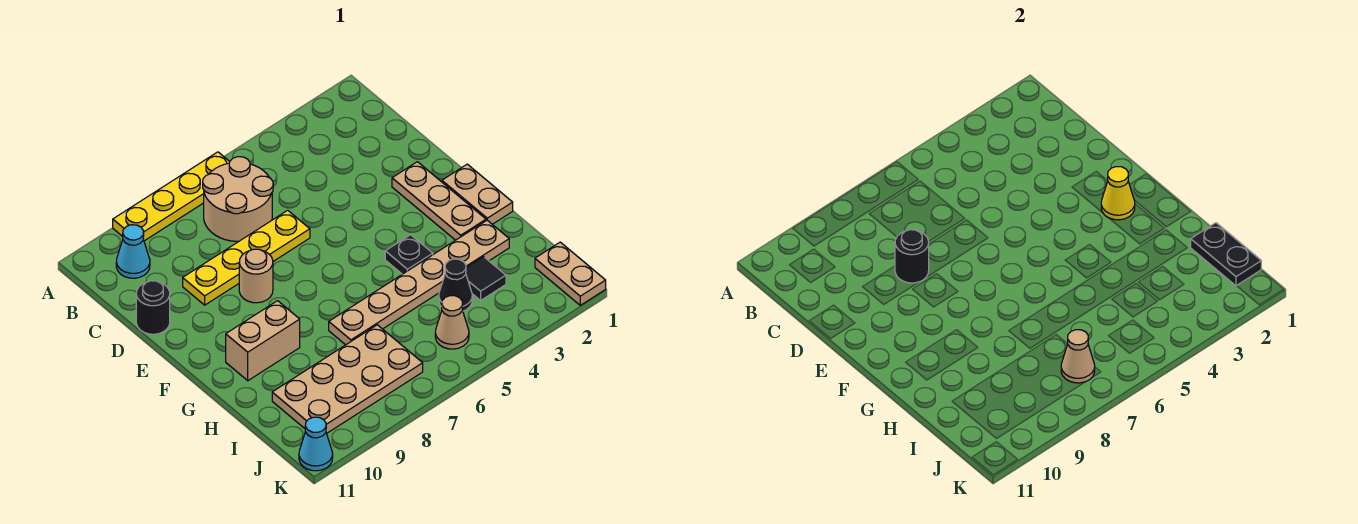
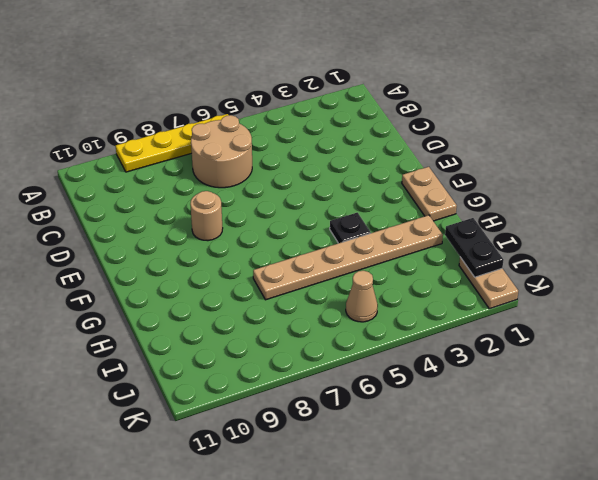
none -> cyan 1x1 cone [116,225,150,278]
none -> yellow 1x4 plate [183,210,310,305]
none -> black 1x1 round brick [136,281,170,334]

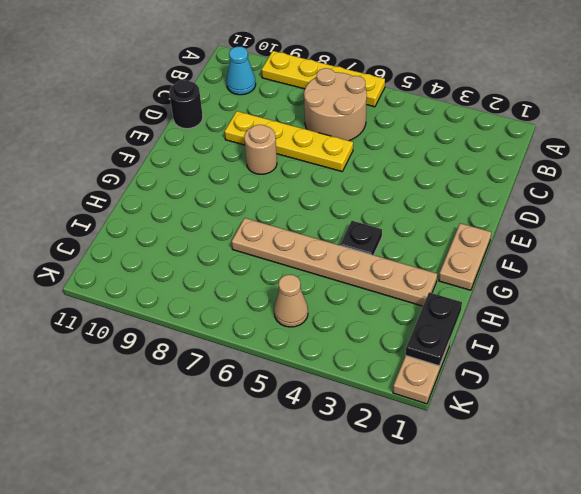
none -> tan 1x3 plate [392,162,486,240]
none -> tan 1x2 brick [226,301,300,381]
none -> black 1x1 tile [466,257,506,300]

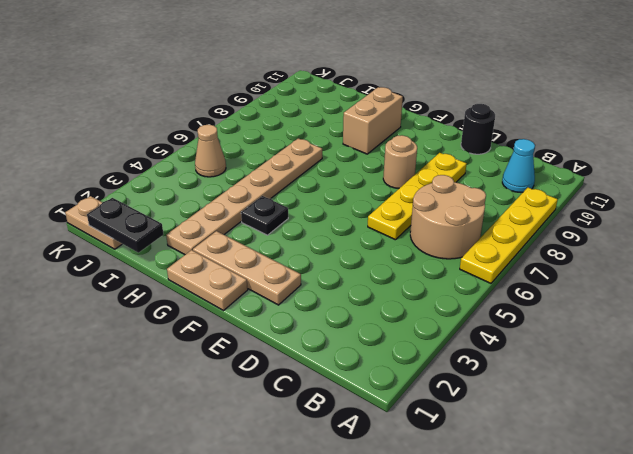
none -> black 1x1 tile [466,257,506,300]
none -> black 1x1 cone [439,259,472,311]
none -> tan 2x4 plate [272,325,423,433]

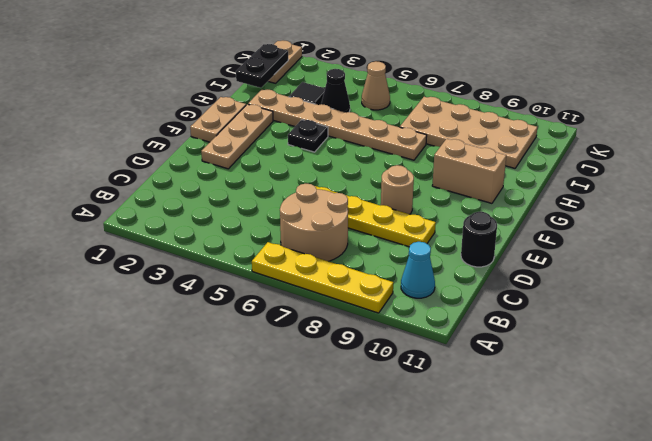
none -> cyan 1x1 cone [299,417,333,471]
none -> black 1x1 round brick [895,230,929,283]
none -> yellow 1x1 cone [1101,167,1135,220]

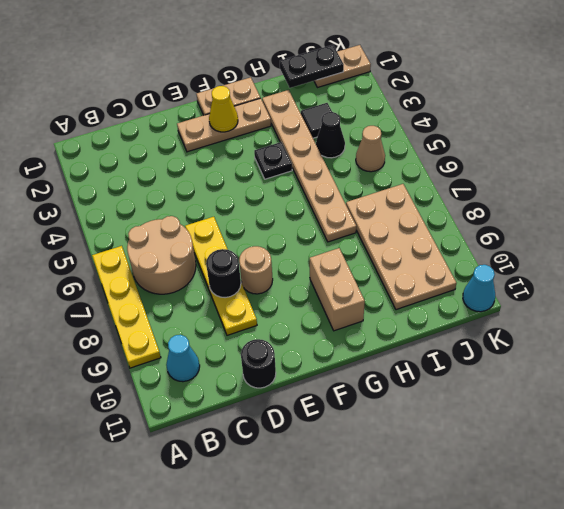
none -> tan 1x1 cone [1061,330,1095,383]

